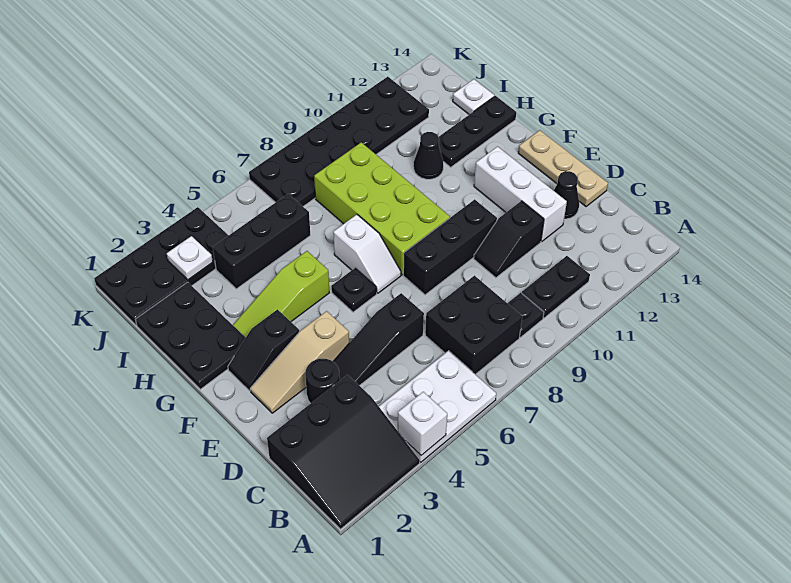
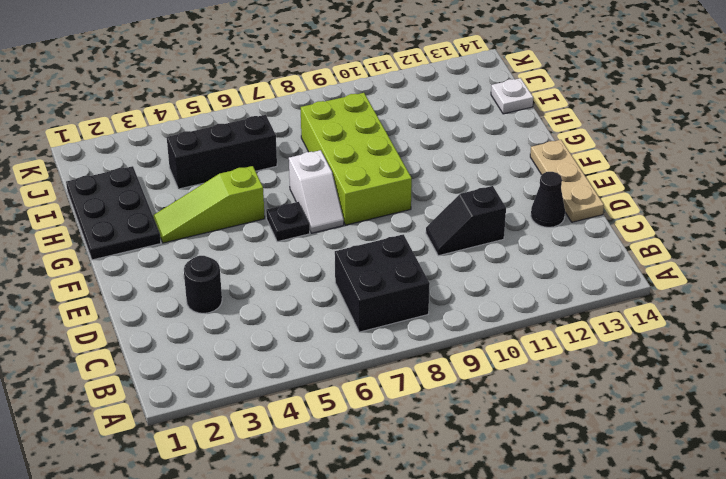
none -> black 3x3 slope [267,375,420,529]
none -> white 2x3 plate [379,351,496,462]
none -> black 1x1 plate [508,293,544,337]

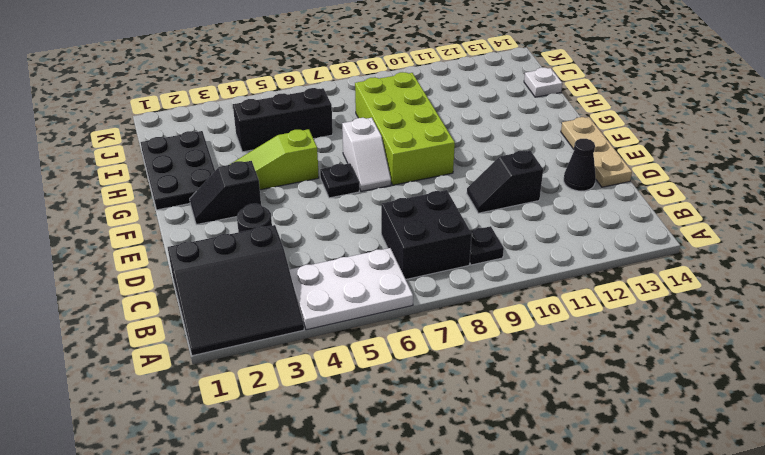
none -> black 1x2 plate [522,256,590,318]
none -> black 1x3 slope [333,293,424,386]
none -> white 1x3 brick [474,147,567,242]

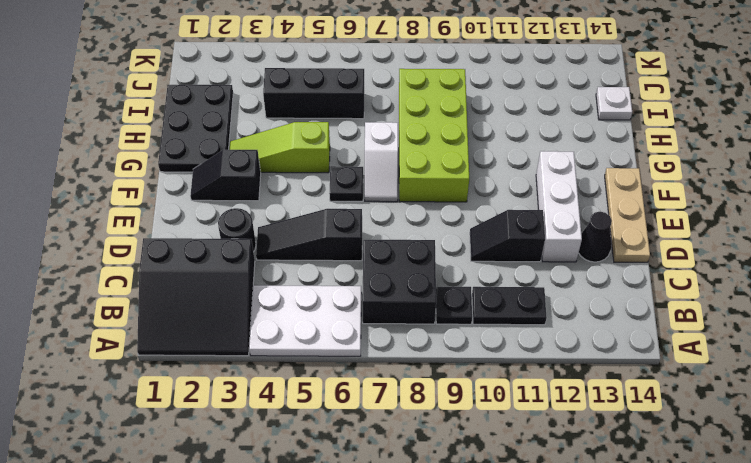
none -> tan 1x3 slope [250,311,349,413]
none -> black 1x3 brick [403,199,497,295]
none -> black 1x1 cone [414,132,443,179]

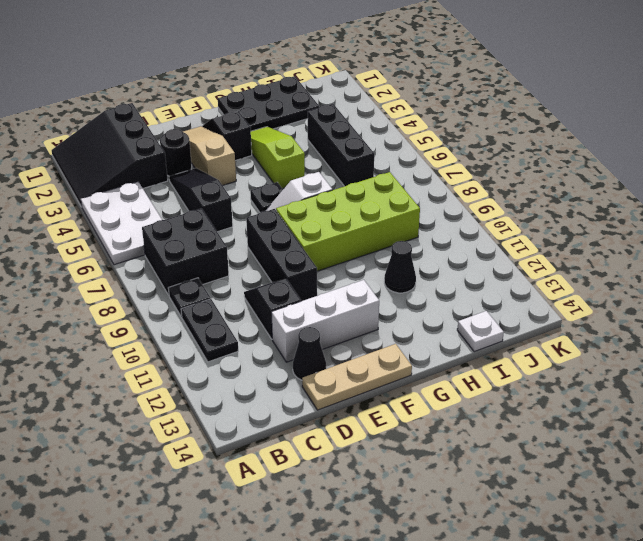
none -> black 1x3 plate [439,96,516,167]
none -> black 2x4 plate [94,207,229,325]
none -> black 2x6 plate [249,77,429,206]

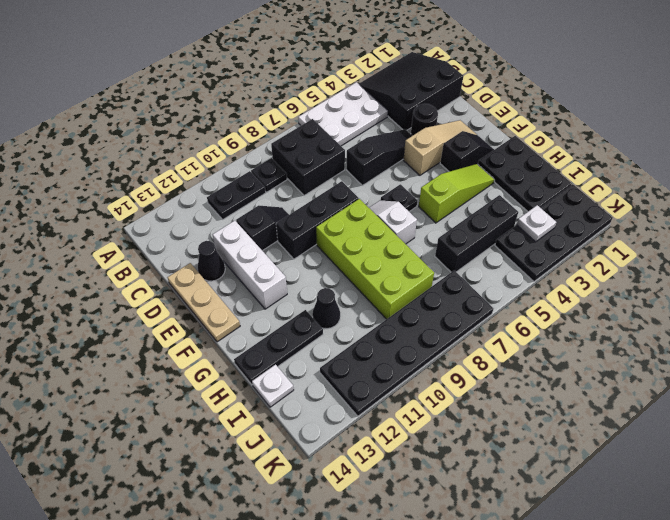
none -> white 1x1 brick [398,392,447,455]

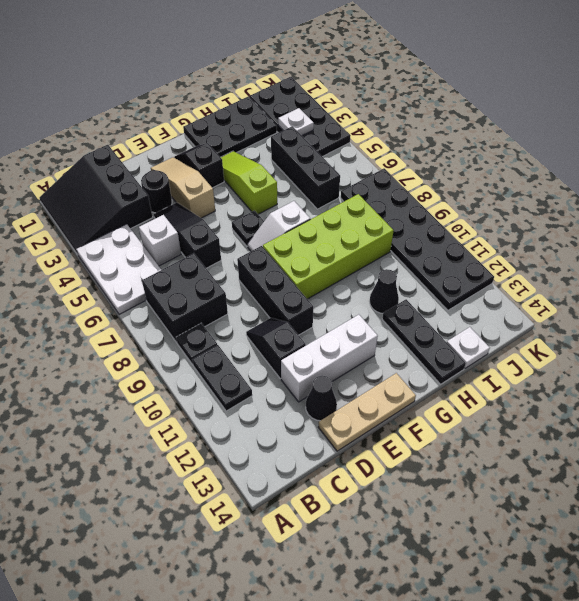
white 1x1 brick [139,215,181,266] -> white 1x1 brick moved to [398,392,447,455]

